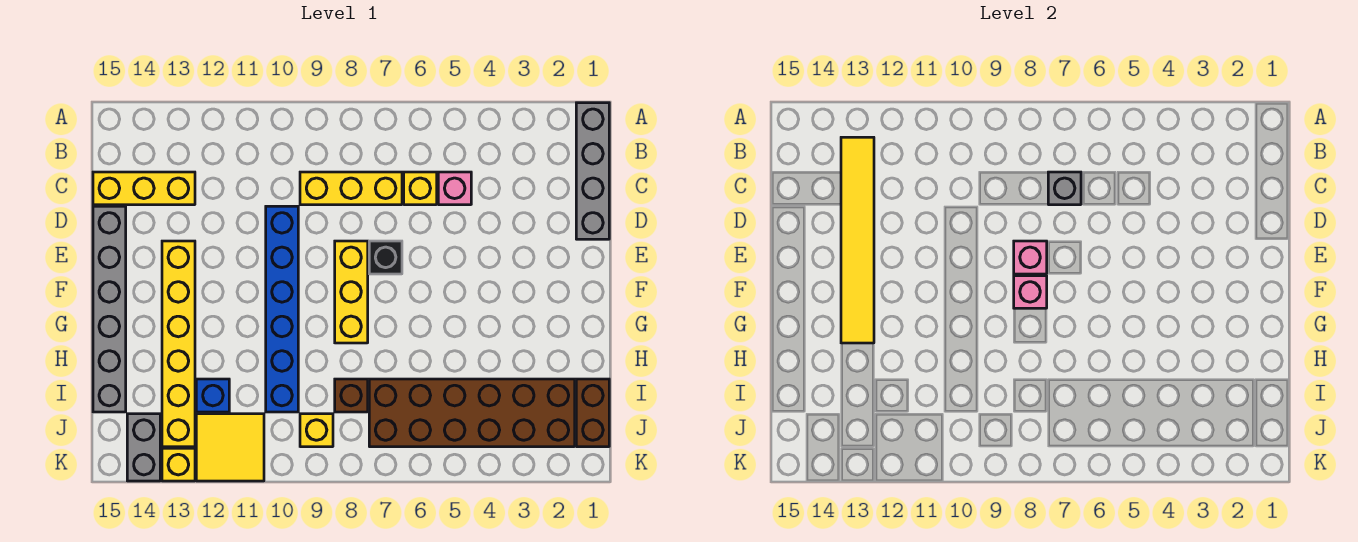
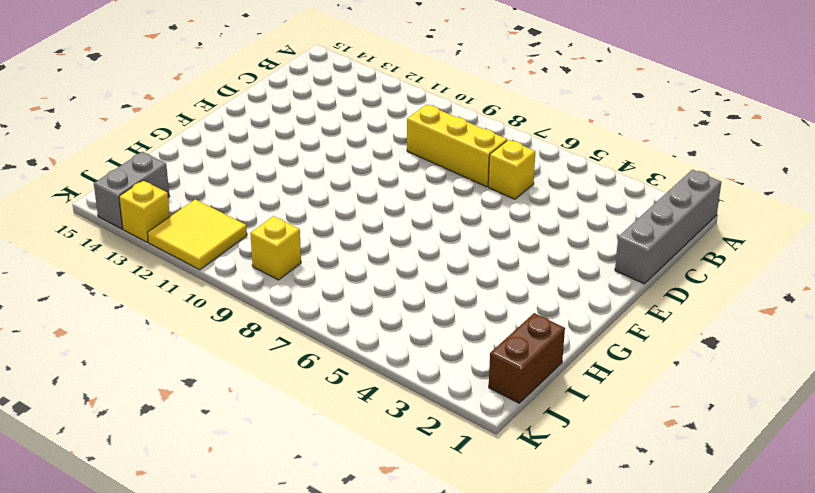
none -> pink 1x1 brick [438,172,471,205]
none -> yellow 1x3 brick [93,172,195,205]
none -> blue 1x6 brick [266,206,298,412]

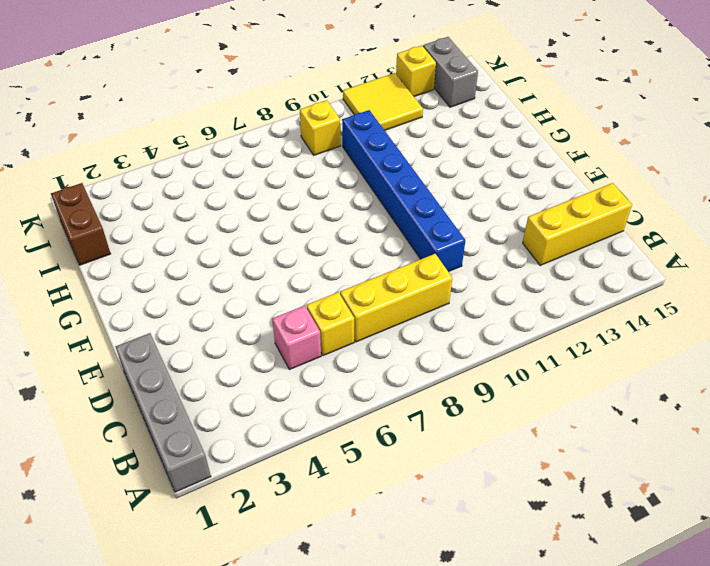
none -> grey 1x6 brick [93,206,126,412]
none -> black 1x1 brick [369,241,402,274]
none -> yellow 1x3 brick [335,241,368,343]

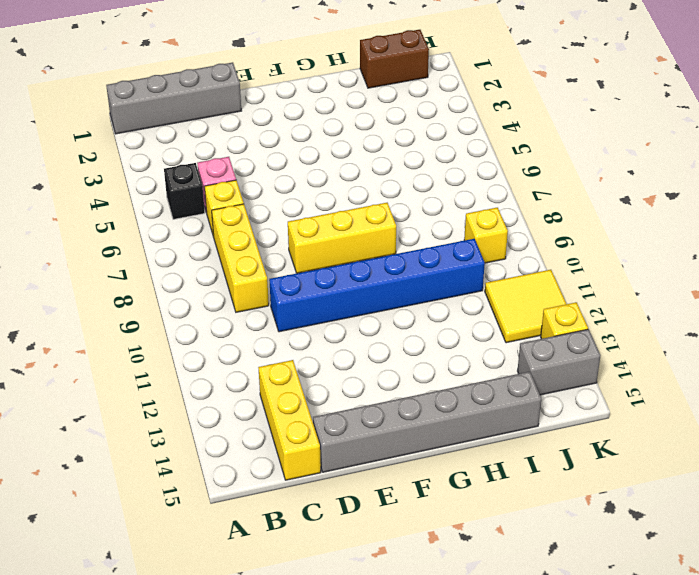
black 1x1 brick [164,163,205,219] -> black 1x1 brick moved to [369,241,402,274]
none -> yellow 1x6 brick [162,241,195,447]
none -> brown 2x6 brick [369,379,575,447]
none -> brown 1x1 brick [335,379,368,412]

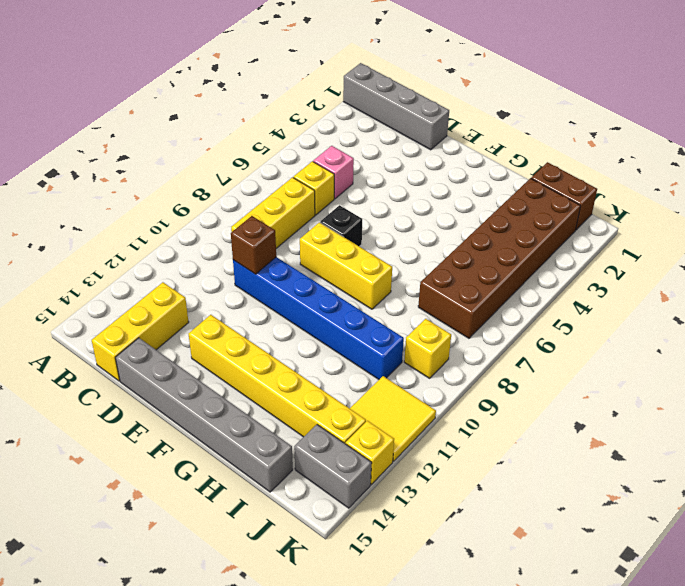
brown 1x1 brick [231,216,276,274] -> brown 1x1 brick moved to [335,379,368,412]
none -> blue 1x1 brick [196,379,229,412]
none -> yellow 1x6 tile [841,137,874,343]
none -> grey 1x1 brick [1048,172,1081,205]

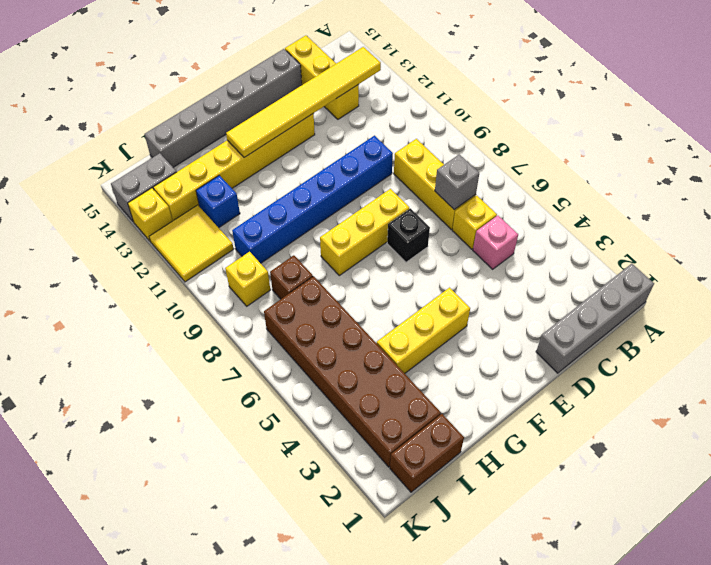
yellow 1x3 brick [377,288,470,373] -> none
none -> pink 1x1 brick [1014,241,1047,274]
none -> pink 1x1 brick [1014,276,1047,308]

